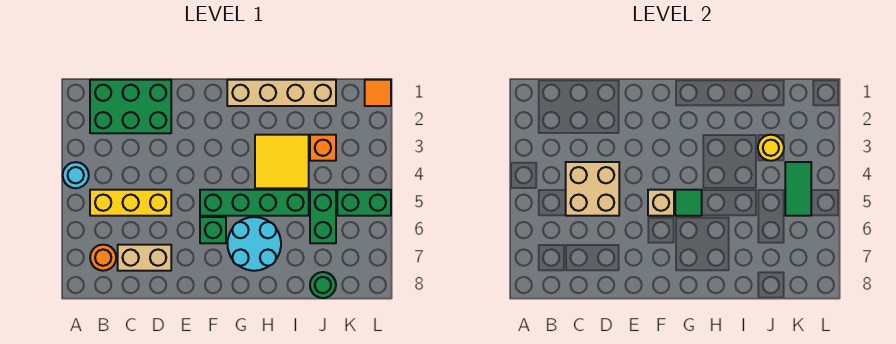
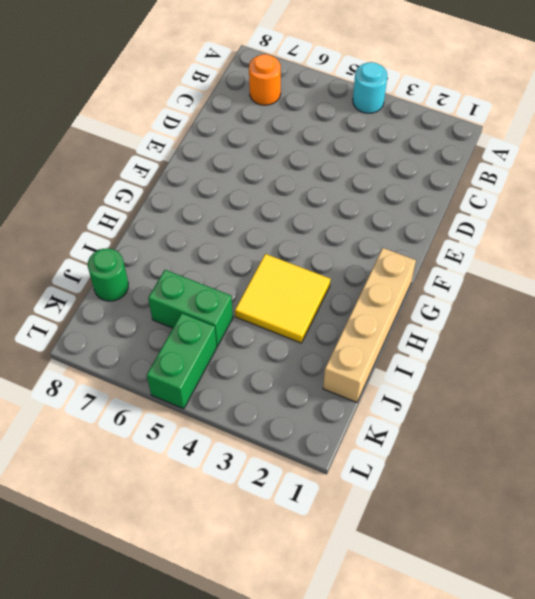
none -> green 2x3 brick [90,80,171,133]
none -> yellow 1x3 brick [90,190,171,216]
none -> tan 1x2 brick [118,245,171,271]

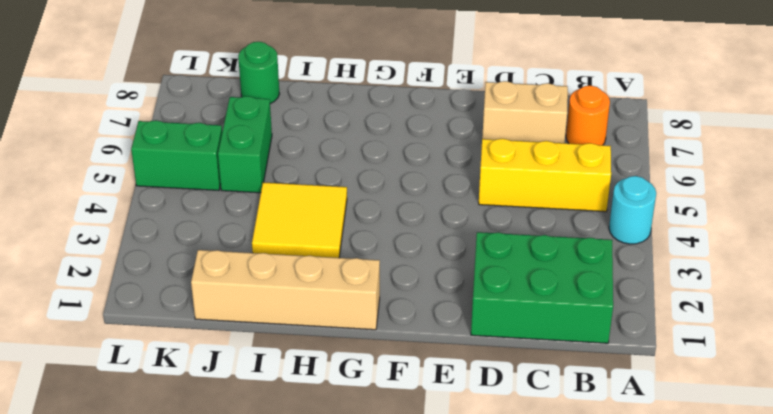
none -> green 1x4 brick [200,190,309,216]
none -> green 1x1 brick [200,217,226,243]
none -> cyan 2x2 round brick [227,217,281,271]

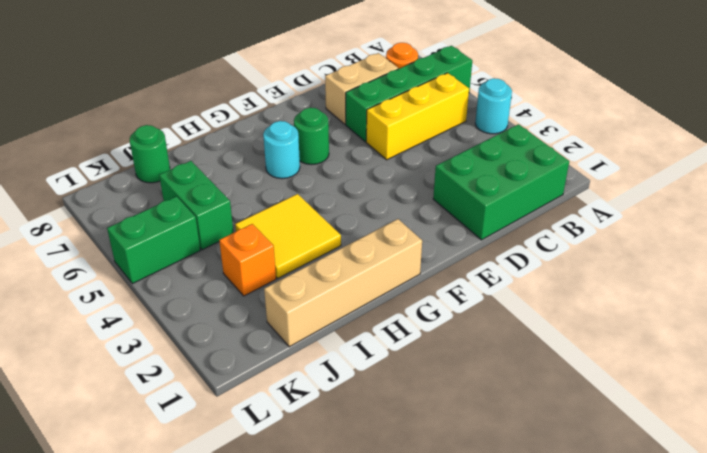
green 1x4 brick [346,46,472,142] -> green 1x4 brick moved to [200,190,309,216]
green 1x1 round brick [294,108,329,164] -> green 1x1 brick [200,217,226,243]
cyan 1x1 round brick [263,121,300,179] -> cyan 2x2 round brick [227,217,281,271]
none -> orange 1x1 tile [365,80,391,106]
none -> tan 2x2 brick [566,162,619,216]
none -> tan 1x1 brick [648,190,674,216]

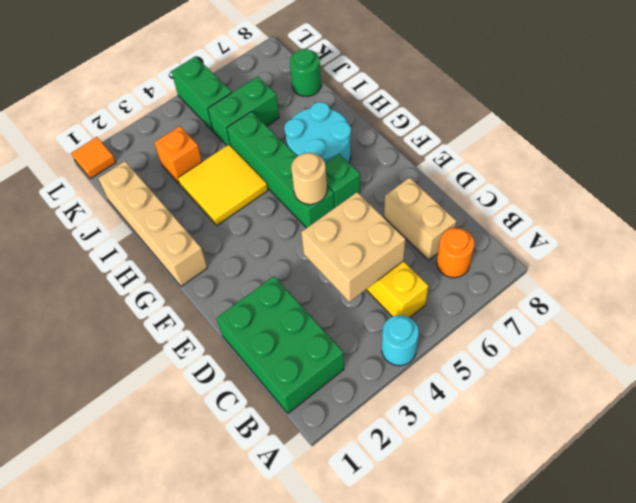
tan 1x1 round brick [291,153,327,204] -> tan 1x1 brick [648,190,674,216]
none -> green 1x1 tile [675,190,702,216]
none -> yellow 1x1 round brick [758,135,784,161]
none -> green 1x2 tile [785,162,811,216]

